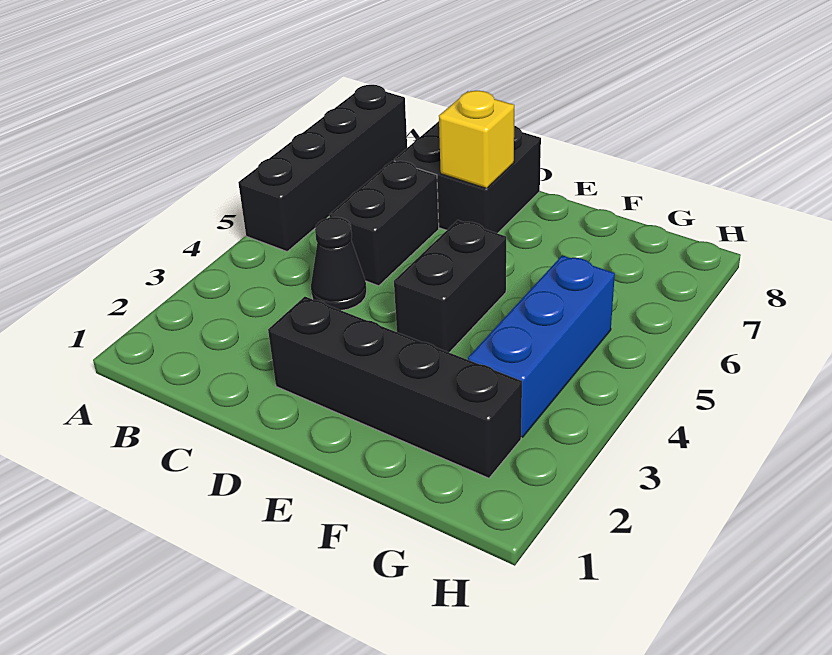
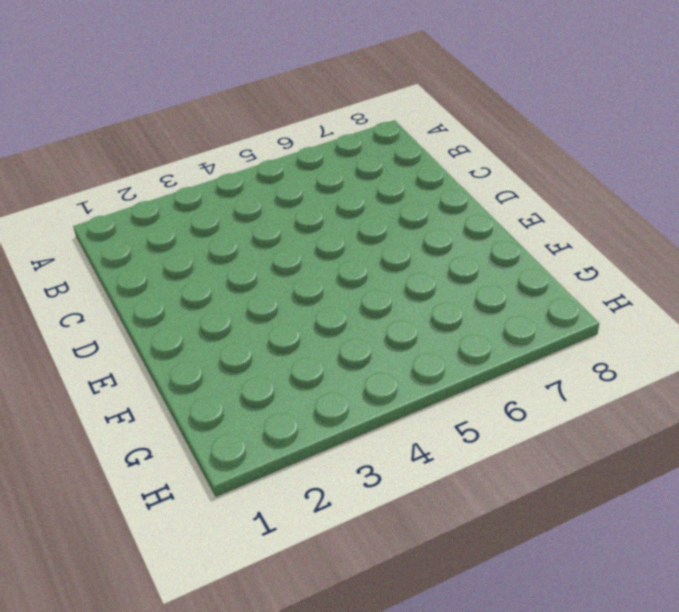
none -> black 1x4 brick [238,85,407,251]
none -> black 1x1 cone [311,217,367,310]

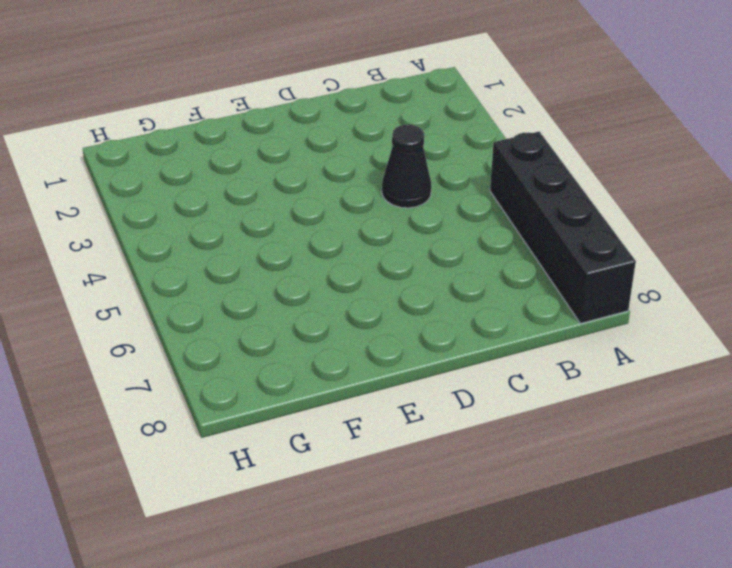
none -> black 1x2 brick [329,161,439,286]
none -> black 2x2 brick [394,121,541,233]

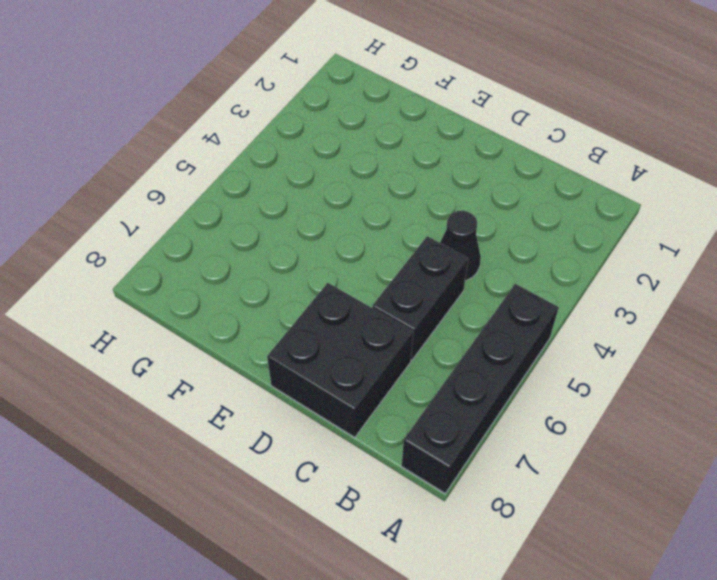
none -> black 1x4 brick [268,297,522,478]
none -> black 1x2 brick [394,220,506,353]

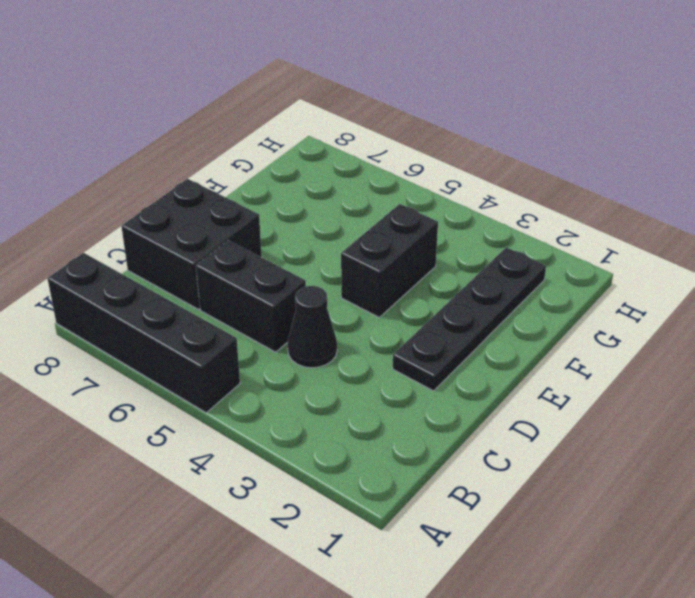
black 1x4 plate [393,247,546,391] -> black 1x4 brick [268,297,522,478]
black 1x2 brick [341,204,438,317] -> black 1x2 brick turned to [394,220,506,353]
none -> blue 1x3 brick [468,255,615,437]
none -> yellow 1x1 brick [439,91,514,188]

